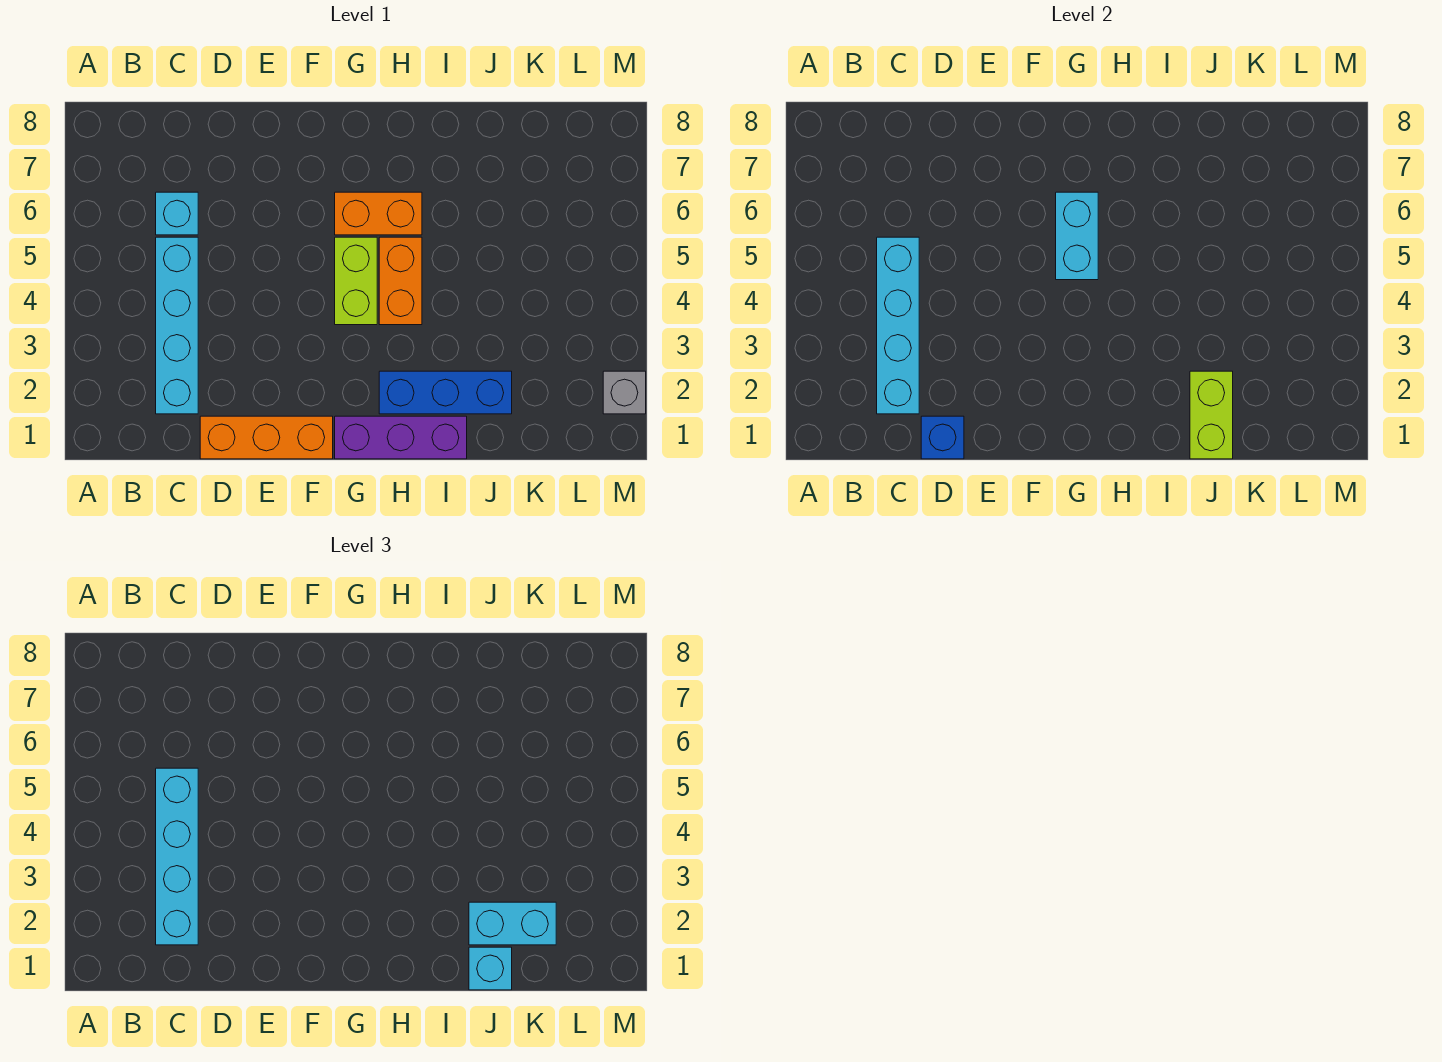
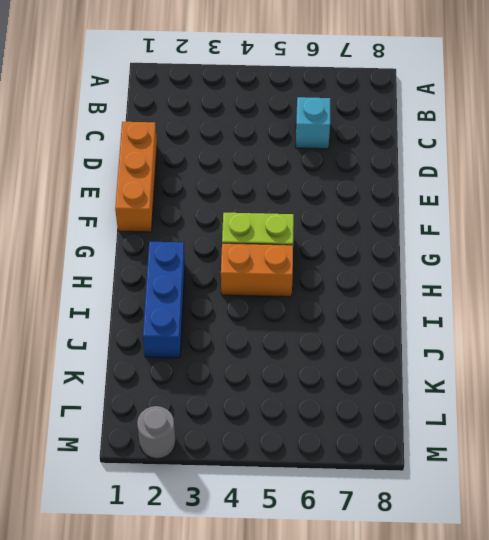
grey 1x1 round brick [137,406,176,459] -> grey 1x1 brick [603,371,646,414]
none -> cyan 1x4 brick [156,237,198,414]
none -> purple 1x3 brick [335,416,467,459]
none -> orange 1x2 brick [335,192,422,235]

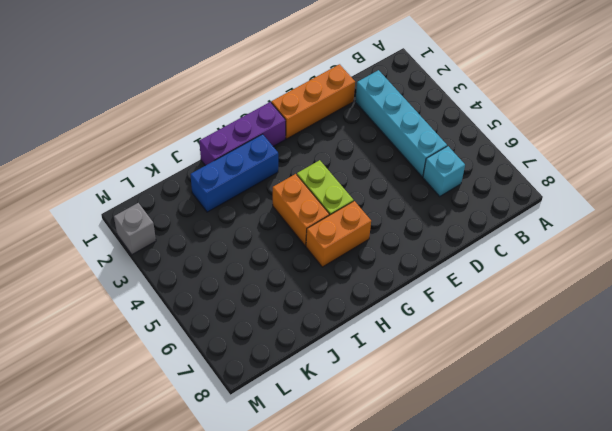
none -> cyan 1x4 brick [877,237,919,414]
none -> blue 1x1 brick [921,416,964,459]
none -> cyan 1x2 brick [1056,192,1098,280]

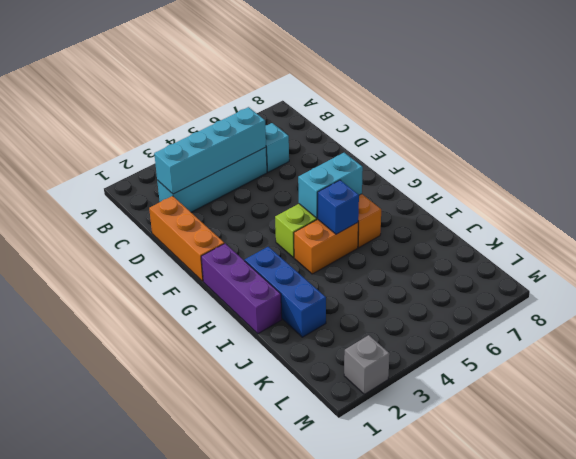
blue 1x1 brick [318,180,359,234] -> blue 1x1 brick moved to [921,416,964,459]
none -> lime 1x2 brick [1190,371,1233,459]
none -> cyan 1x4 brick [156,768,198,945]
none -> cyan 1x1 brick [469,947,512,990]

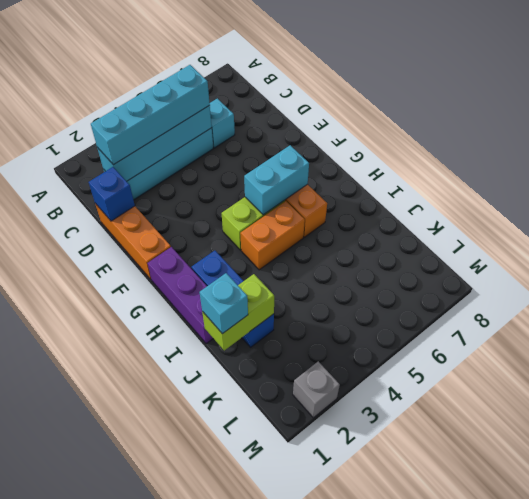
none -> cyan 1x2 brick [469,902,556,945]

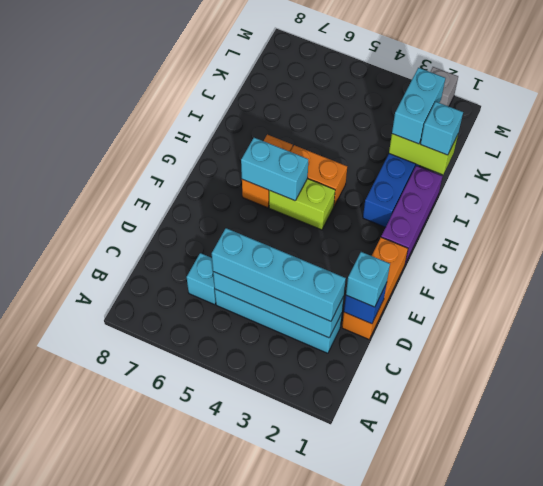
cyan 1x1 brick [346,252,390,307] -> none

